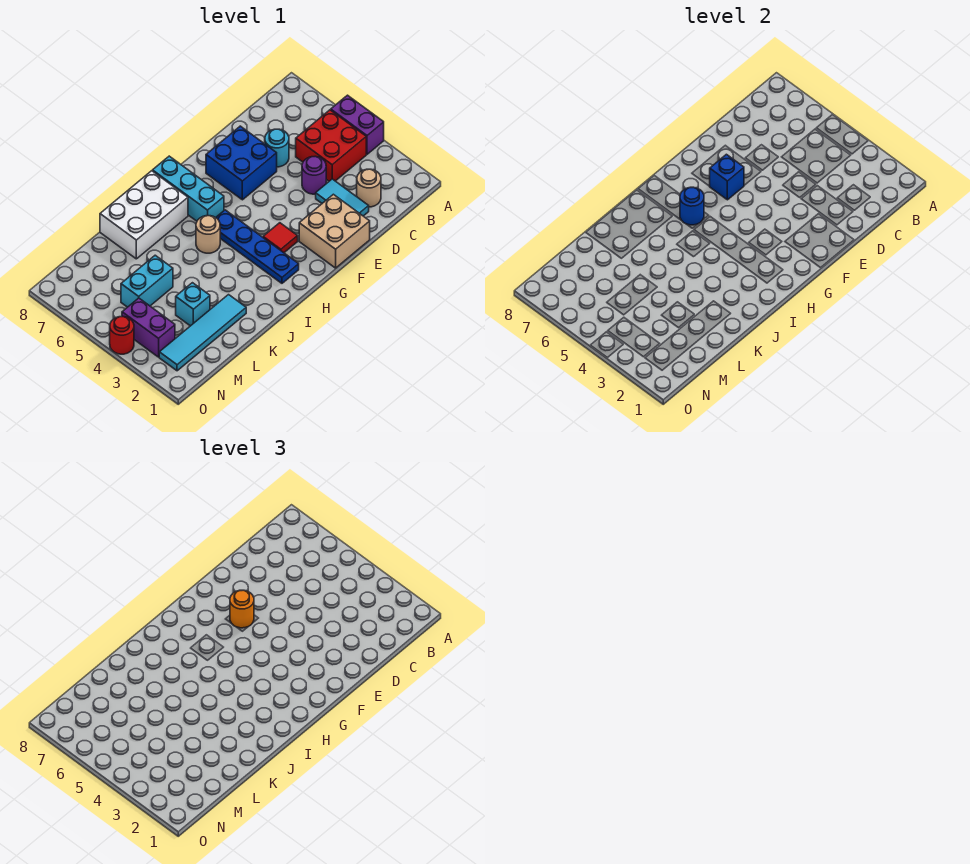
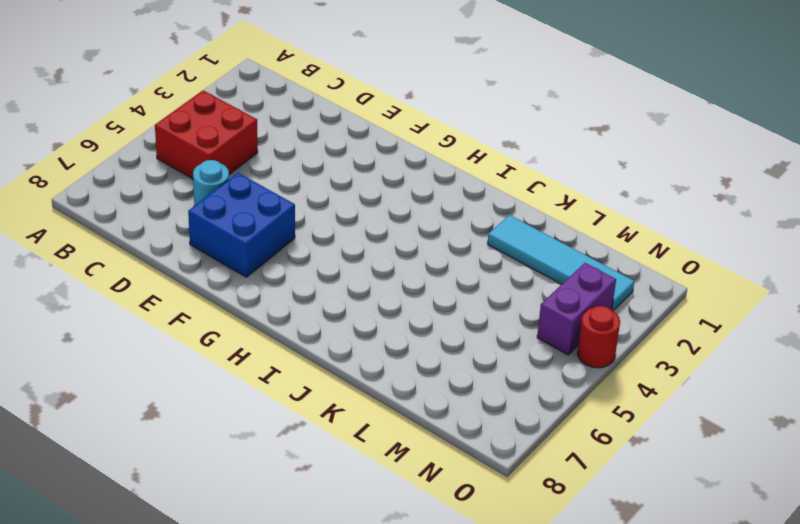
none -> purple 1x2 brick [331,95,384,154]
none -> tan 1x1 round brick [357,169,381,207]
none -> cyan 1x2 tile [316,179,369,216]

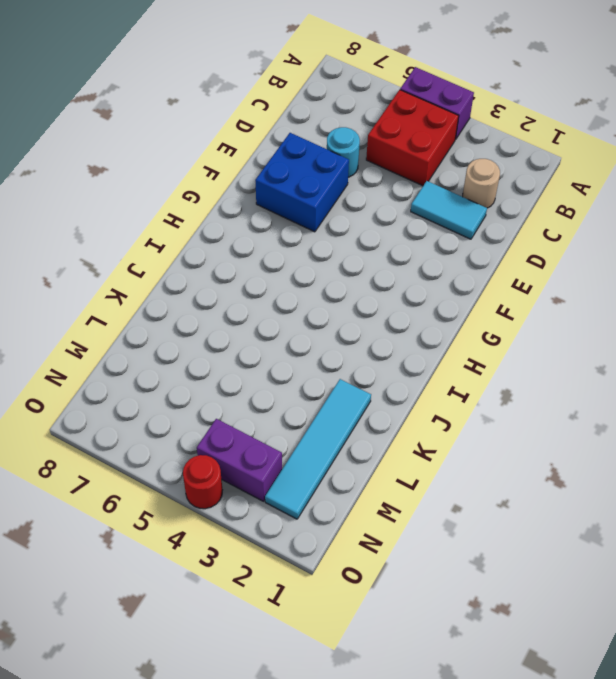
none -> purple 1x1 round brick [302,157,326,194]
none -> tan 2x2 brick [299,194,370,268]
none -> red 1x1 tile [263,223,298,253]

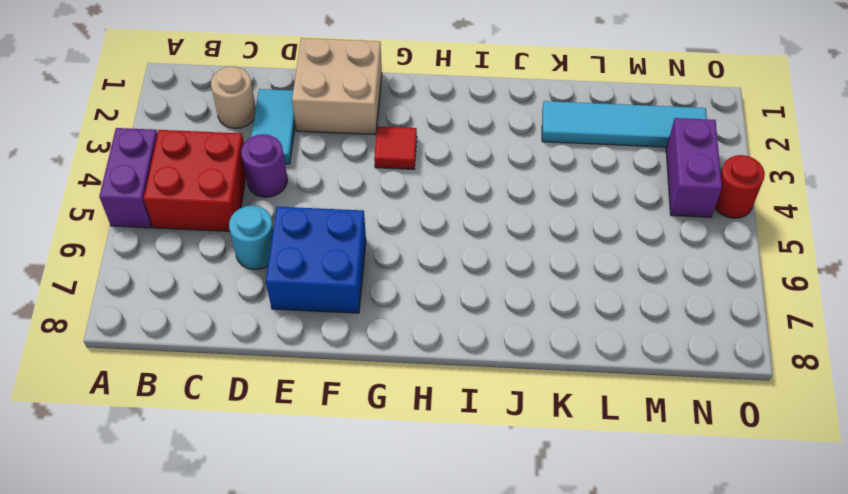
none -> blue 1x4 plate [216,210,299,283]
none -> cyan 1x3 brick [153,156,224,221]
none -> tan 1x1 round brick [196,216,220,253]

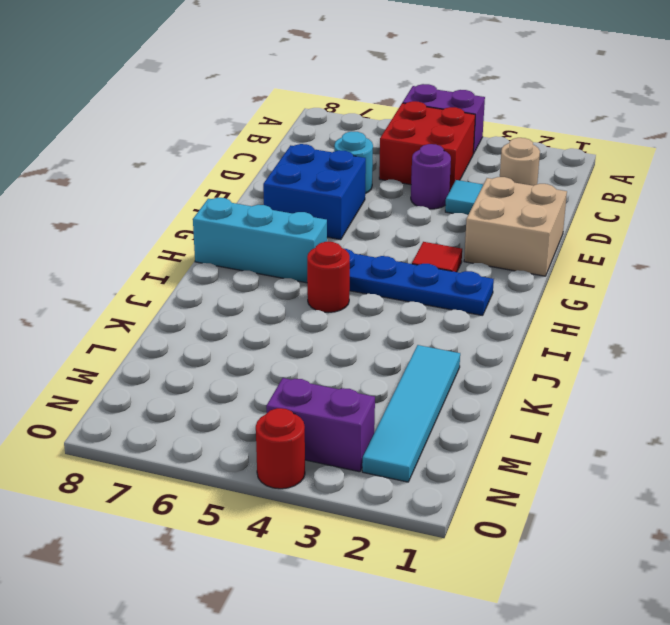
red 1x1 round brick [307,242,350,313] -> tan 1x1 round brick [196,216,220,253]
none -> white 2x3 brick [100,171,188,259]
none -> cyan 1x1 brick [176,283,210,326]
none -> cyan 1x2 brick [121,255,173,307]

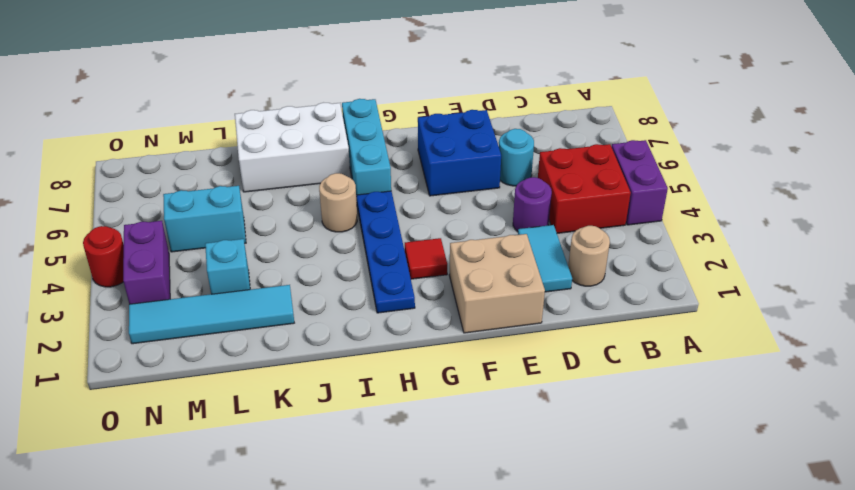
none -> blue 1x1 brick [710,154,744,200]
none -> blue 1x1 round brick [680,187,704,225]
none -> orange 1x1 round brick [230,590,254,628]

